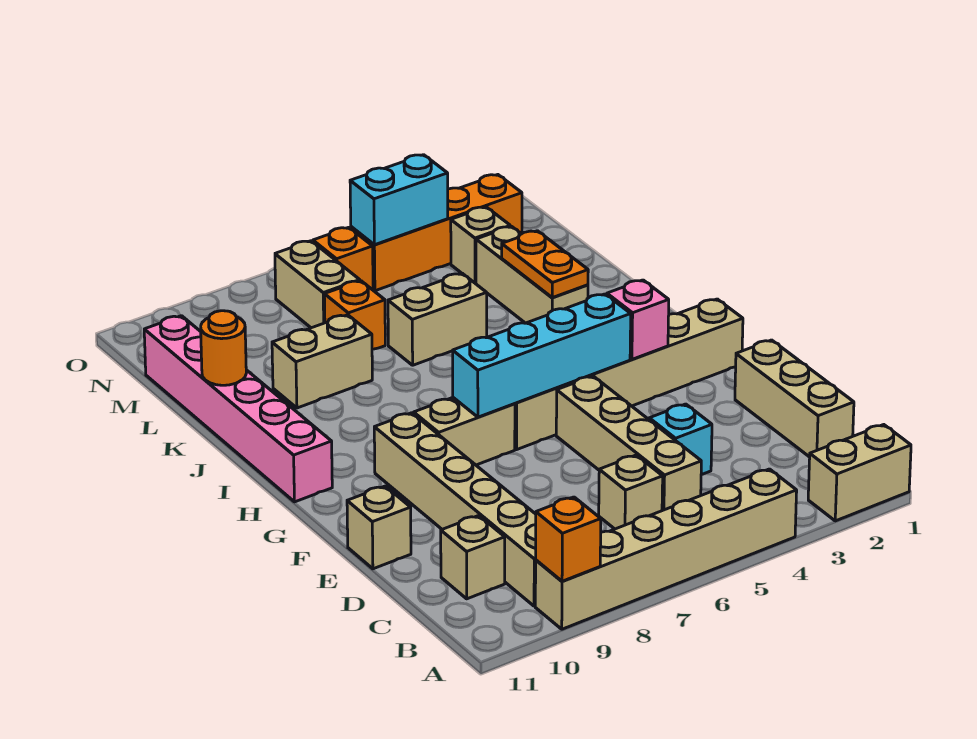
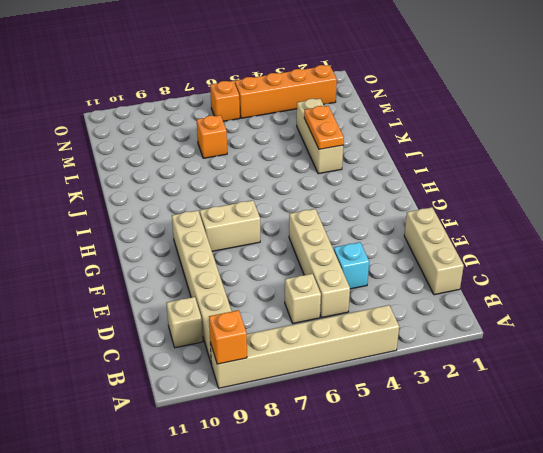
none -> tan 1x2 brick [808,425,911,521]
none -> tan 1x1 brick [347,486,411,569]
none -> tan 1x6 brick [515,299,743,449]

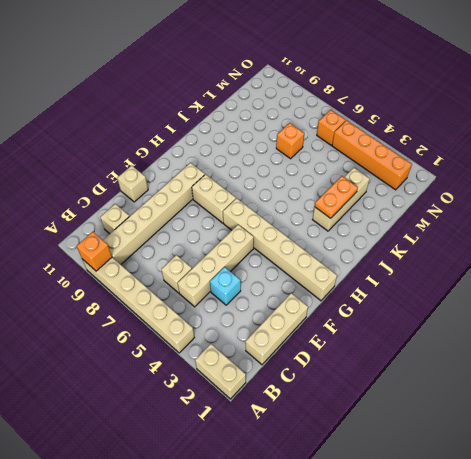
none -> pink 1x6 brick [144,316,332,502]
none -> tan 1x2 brick [388,273,487,365]
none -> tan 1x2 brick [272,315,372,408]

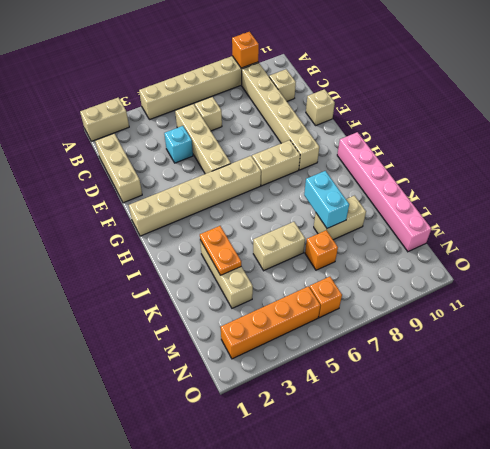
cyan 1x2 brick [304,171,349,228] -> cyan 1x2 brick turned to [350,155,448,245]
none -> tan 1x1 brick [451,207,510,283]
none -> tan 1x2 brick [275,241,360,328]
none -> pink 1x1 brick [607,280,669,359]

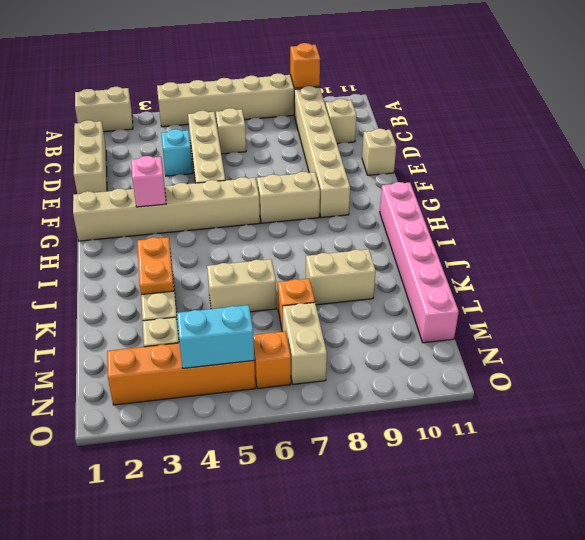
none -> cyan 1x4 brick [453,294,631,417]
none -> orange 1x1 round brick [201,311,246,385]

